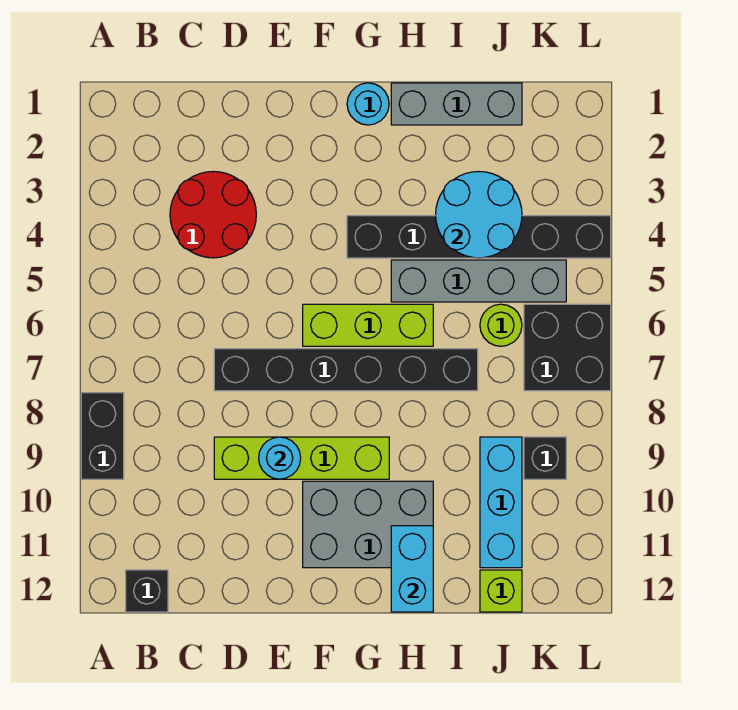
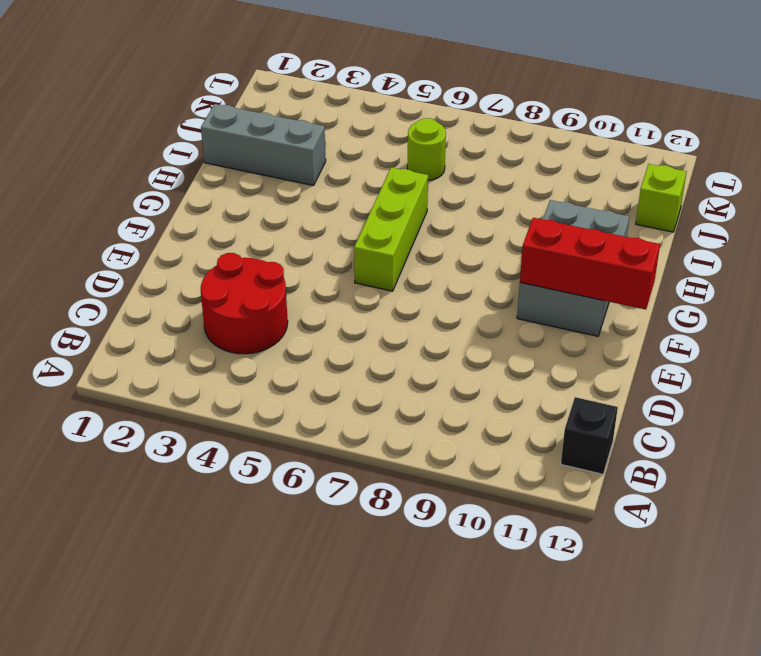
red 1x3 brick [520,218,660,310] -> none
grey 1x3 brick [201,104,326,186] -> grey 1x3 brick turned to [391,83,522,125]
none -> black 1x2 brick [81,393,124,479]
none -> black 1x6 brick [214,349,478,391]
none -> lime 1x4 brick [214,437,389,479]

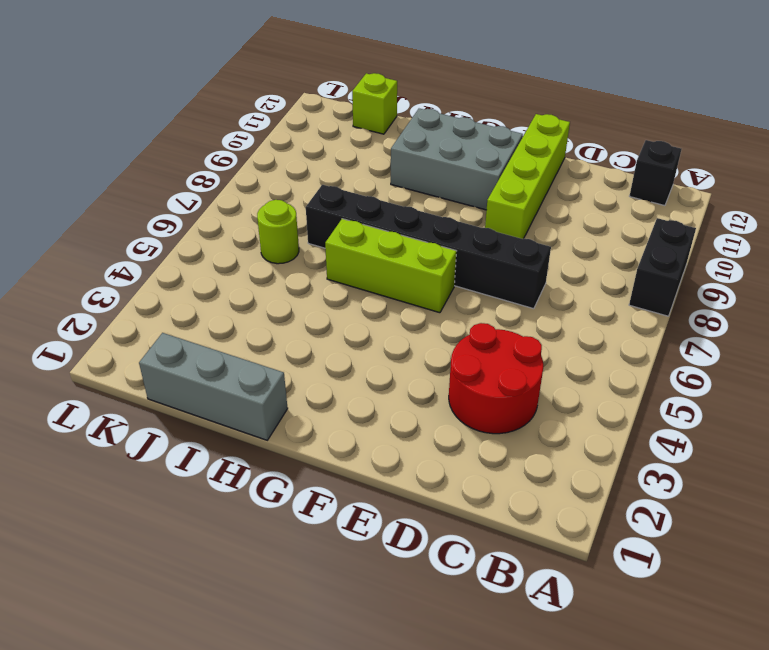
lime 1x4 brick [485,114,570,239] -> lime 1x4 brick turned to [214,437,389,479]
none -> cyan 1x1 round brick [347,83,389,125]
none -> black 1x6 brick [347,216,611,258]
none -> grey 1x4 brick [391,260,566,302]

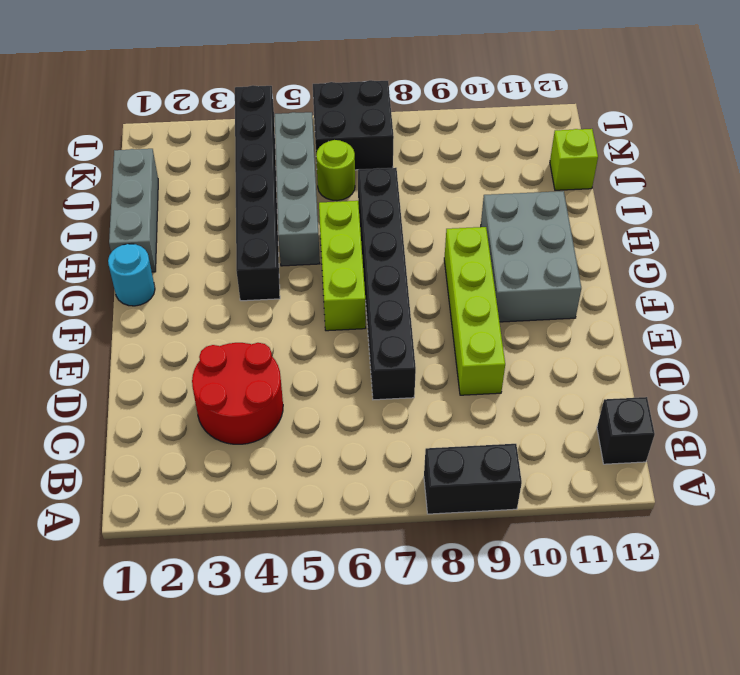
none -> cyan 1x3 brick [480,437,522,568]
none -> black 1x1 brick [524,437,566,479]
none -> cyan 1x1 round brick [259,437,301,479]

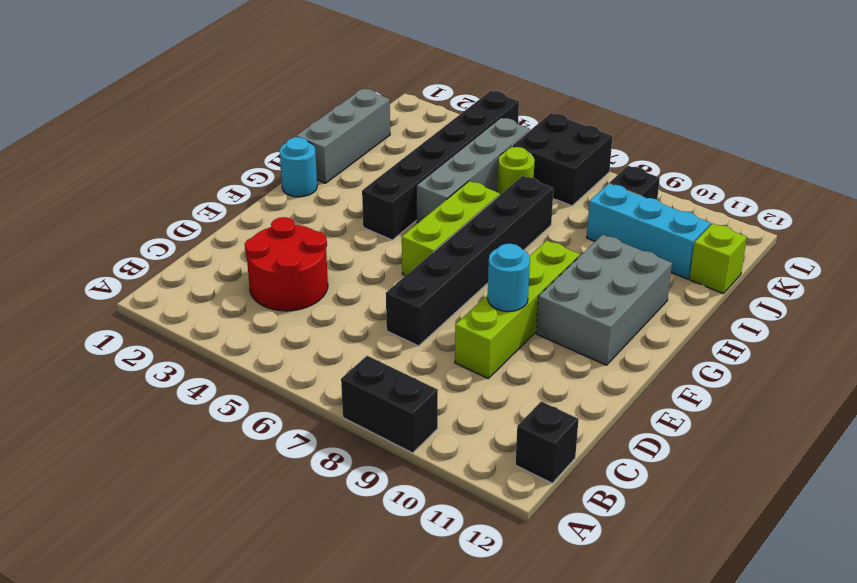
none -> cyan 1x2 brick [391,526,433,612]
none -> cyan 2x2 round brick [436,171,522,258]

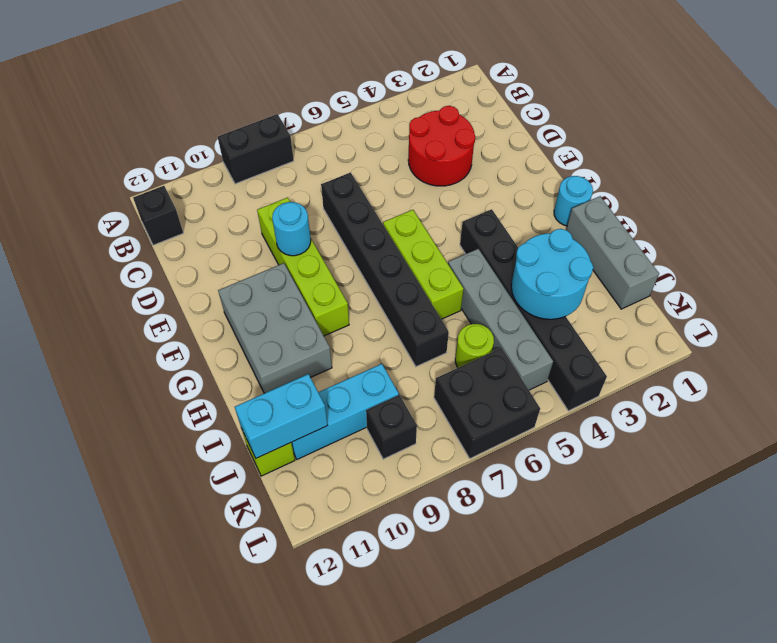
cyan 1x2 brick [235,374,328,458] -> cyan 1x2 brick moved to [391,526,433,612]

